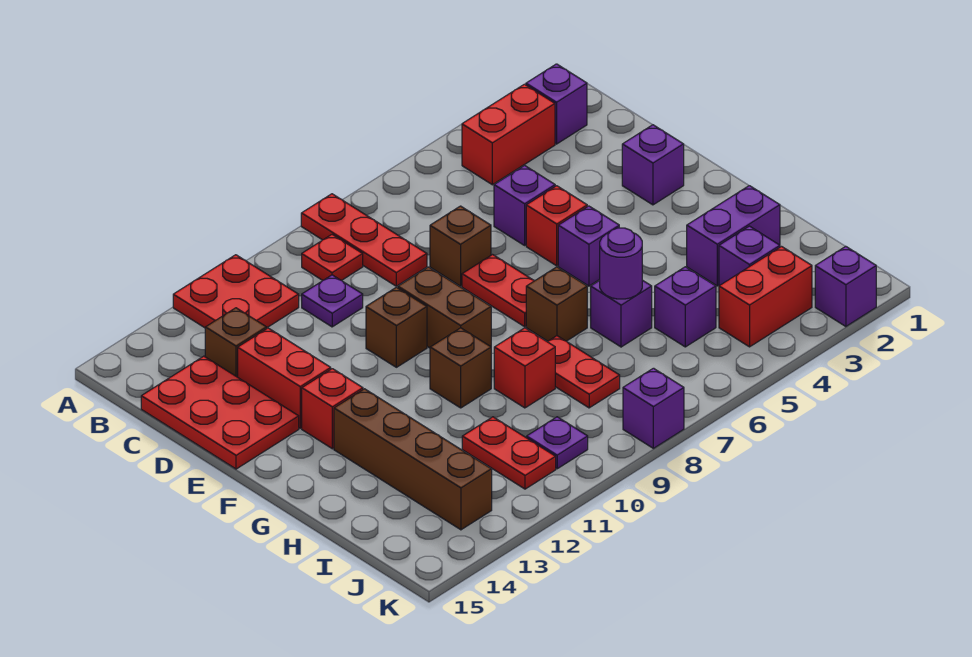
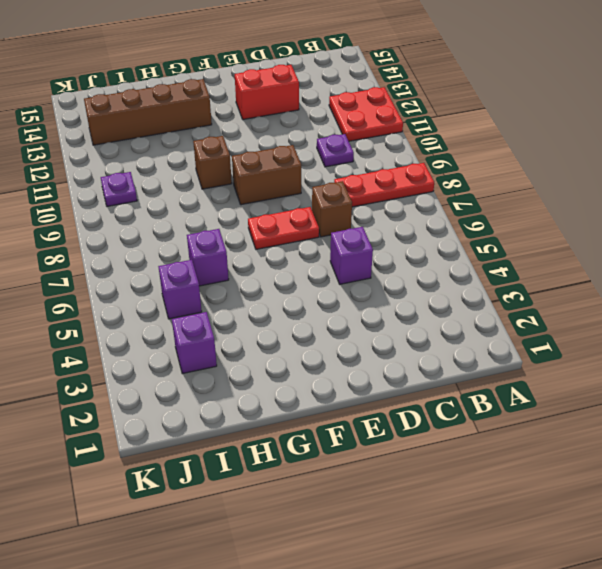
none -> purple 1x1 brick [526,64,587,144]
none -> red 1x2 brick [462,84,555,185]
none -> red 1x1 plate [302,235,363,280]
none -> brown 1x1 brick [205,308,267,377]

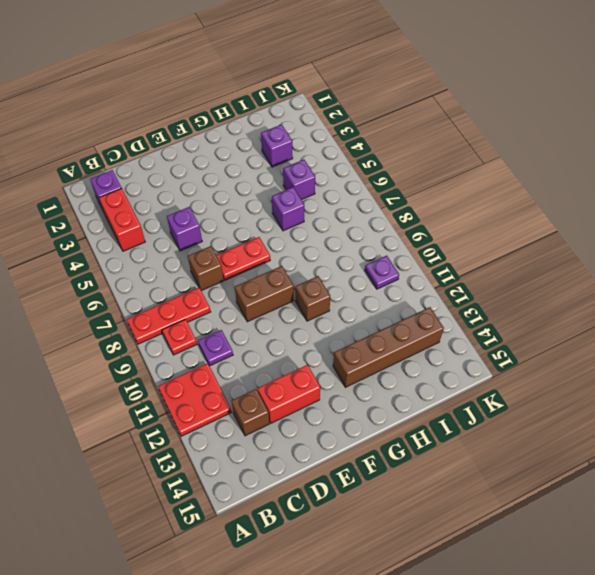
none -> red 2x3 plate [141,356,299,469]
none -> purple 1x1 brick [622,125,684,205]
none -> red 1x1 brick [526,186,587,266]
none -> brown 1x1 brick [366,287,427,367]

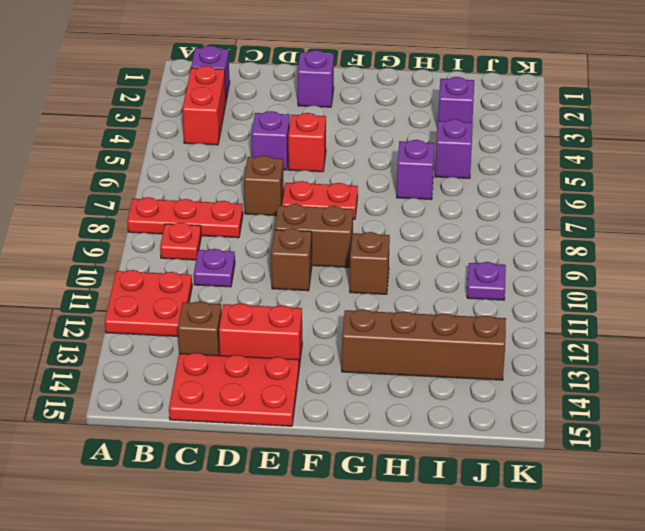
none -> purple 1x1 brick [558,206,619,286]
none -> red 1x1 brick [302,369,363,449]
none -> brown 1x1 brick [526,267,587,341]
none -> purple 1x2 brick [687,186,780,286]

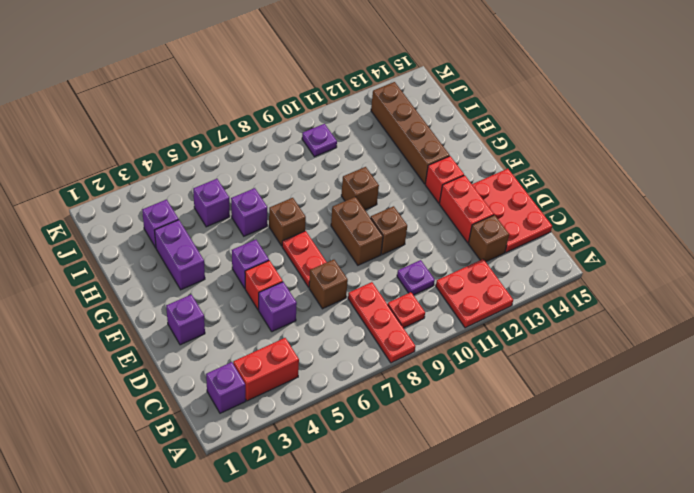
purple 1x2 brick [155,220,205,290] -> purple 1x2 brick turned to [687,186,780,286]
none -> red 1x2 plate [547,336,620,408]
none -> red 1x1 brick [494,328,555,408]
none -> red 1x2 plate [462,417,556,489]
none -> red 1x2 brick [719,247,812,347]

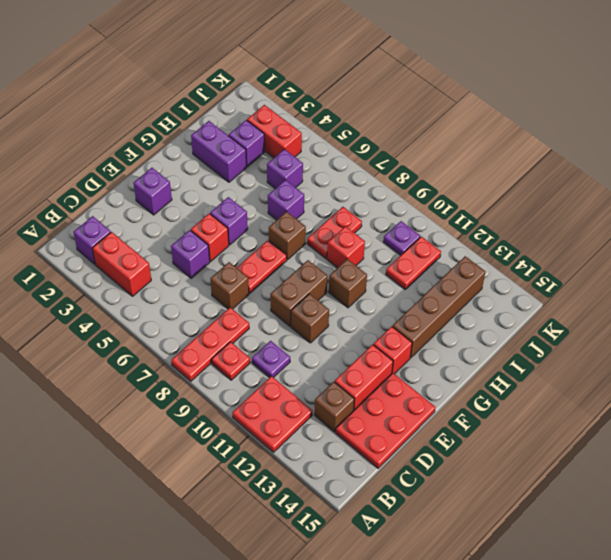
none -> purple 1x1 brick [815,246,876,327]
none -> purple 1x1 brick [623,368,684,448]
none -> purple 1x1 round brick [600,228,642,299]

